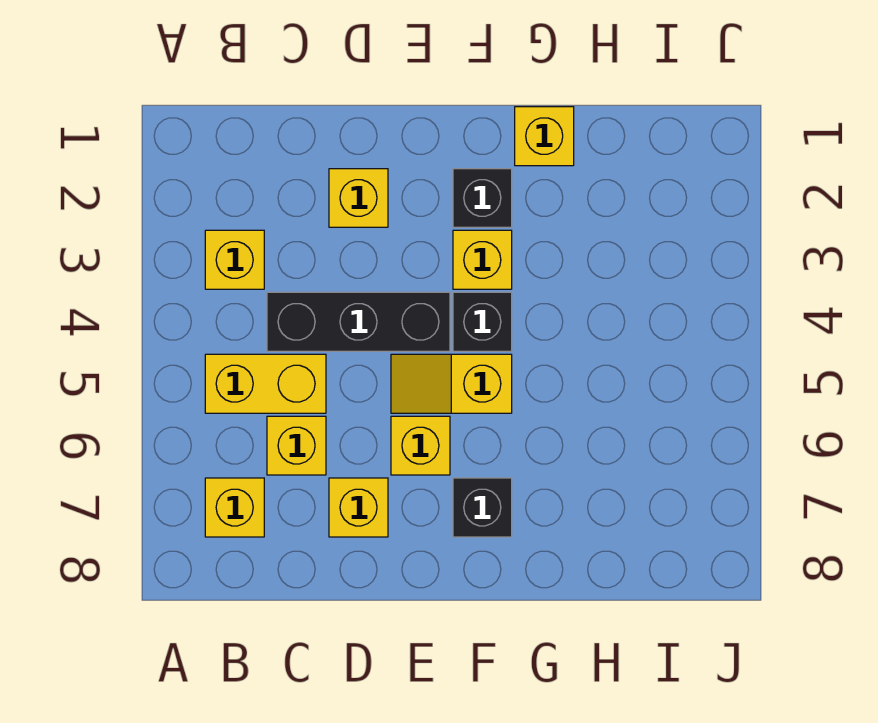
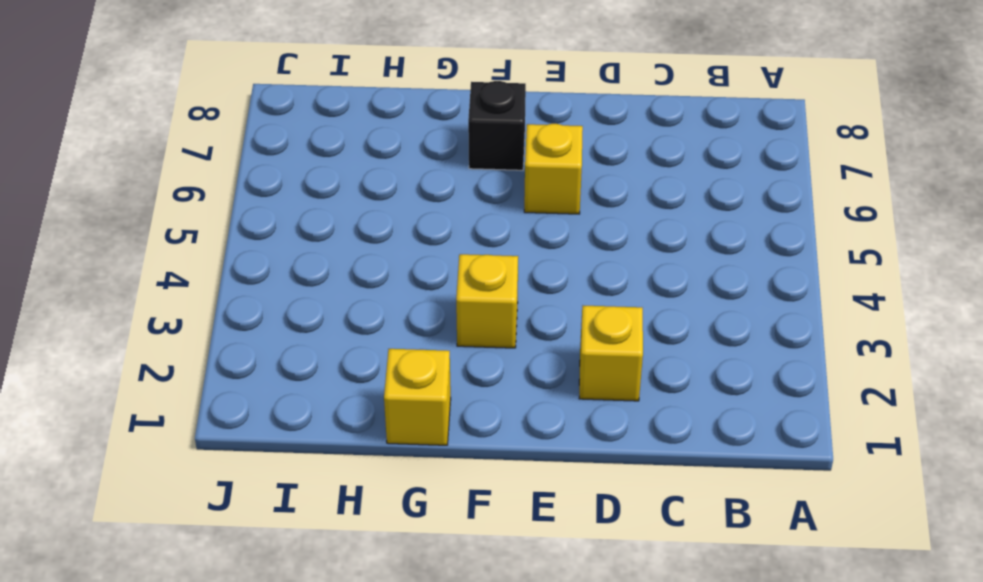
none -> yellow 1x1 brick [205,230,264,289]
none -> yellow 1x2 brick [205,354,326,413]
none -> yellow 1x1 brick [205,478,264,537]

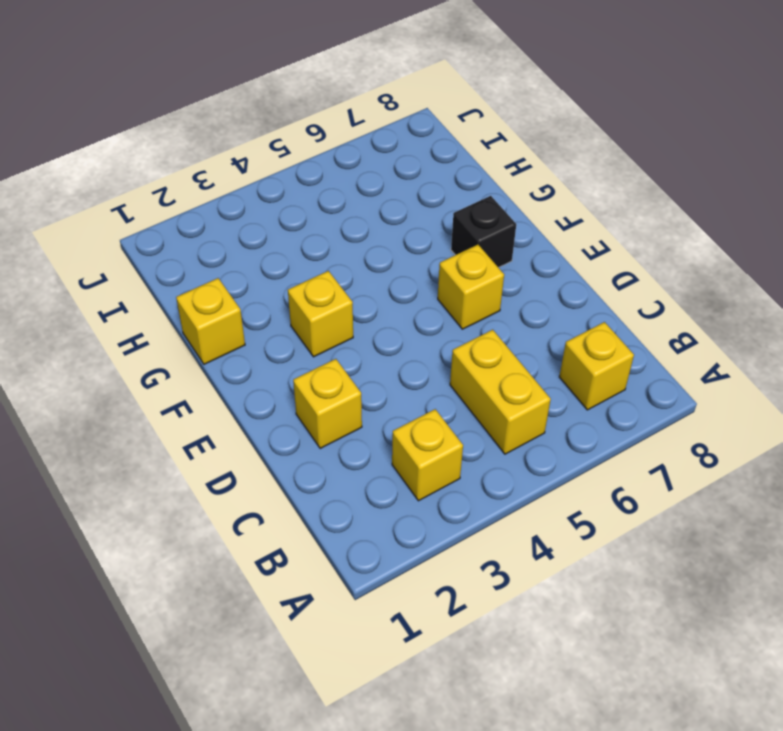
none -> black 1x3 brick [267,292,450,351]
none -> yellow 1x1 brick [267,416,326,475]
none -> yellow 1x1 brick [329,478,388,537]

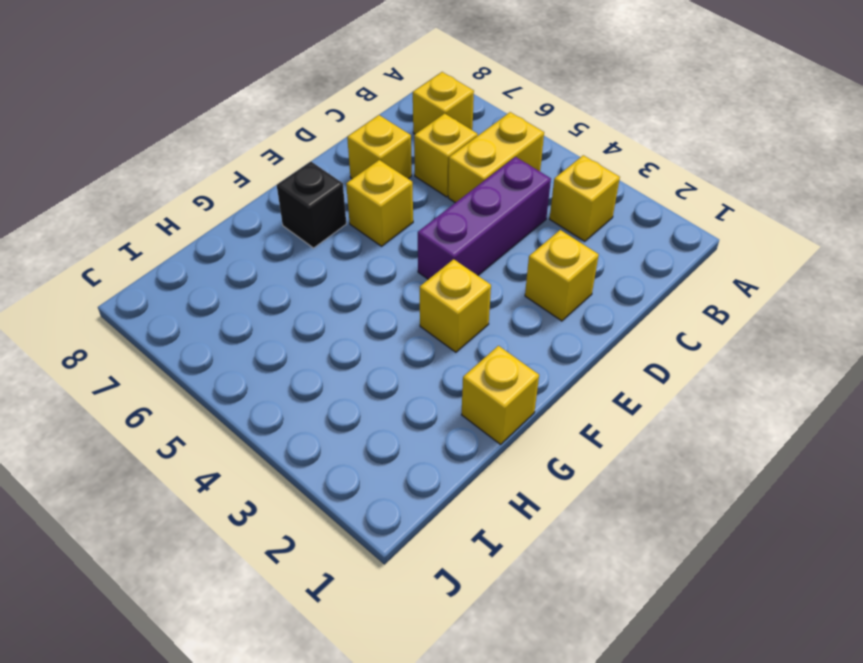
purple 1x3 brick [418,157,551,279] -> black 1x3 brick [267,292,450,351]
none -> yellow 1x2 slope [391,354,512,413]
none -> black 1x1 brick [453,169,512,227]
none -> black 1x1 brick [453,292,512,351]

